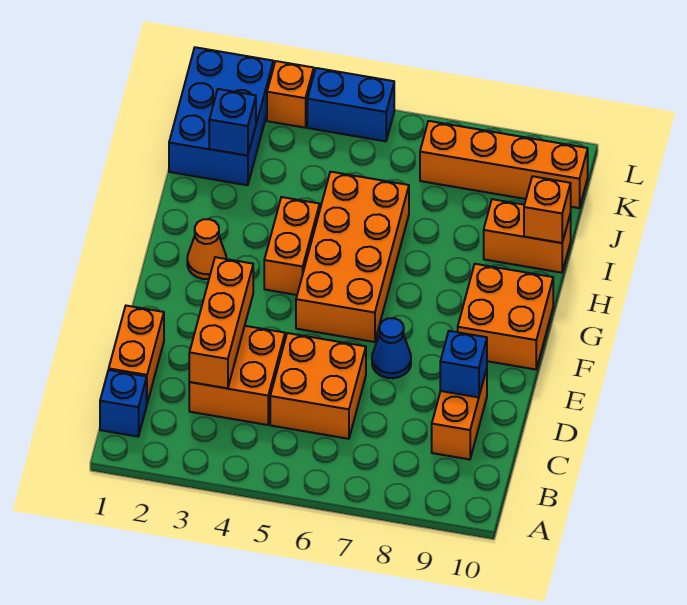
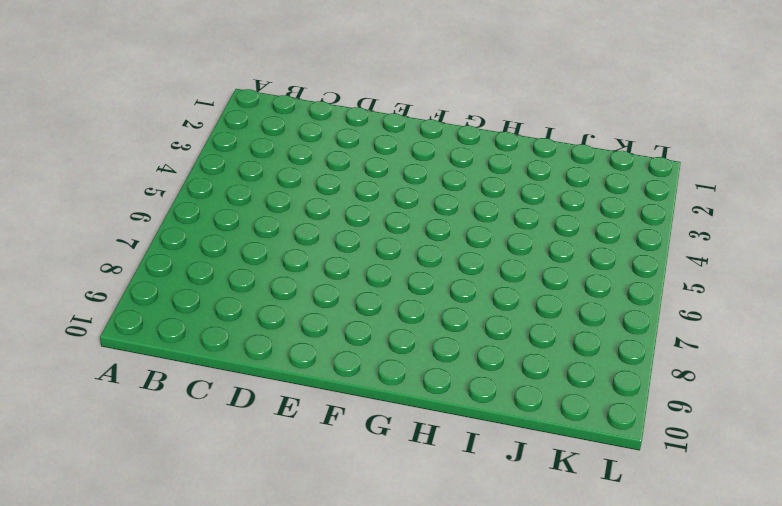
none -> blue 1x1 brick [100,370,147,437]
none -> orange 1x2 brick [109,306,164,403]
none -> orange 2x2 brick [189,326,285,425]

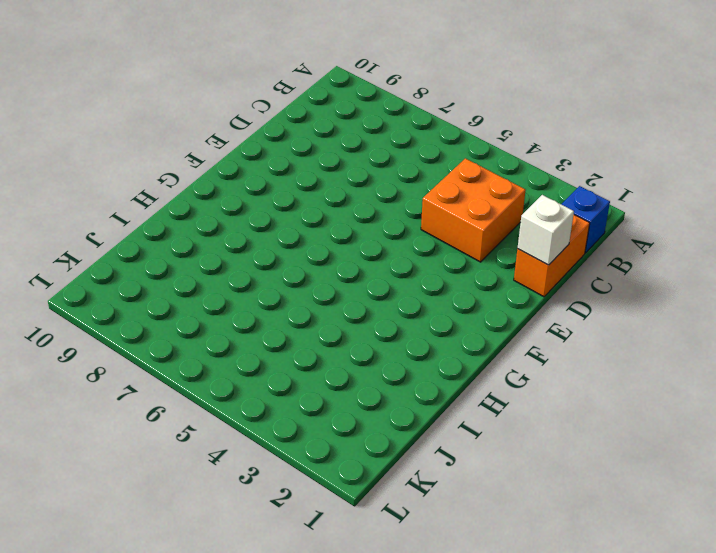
white 1x1 brick [518,195,574,265] -> none
none -> orange 2x2 brick [270,333,366,439]
none -> orange 1x2 brick [432,369,487,459]
none -> blue 1x1 cone [372,318,411,378]

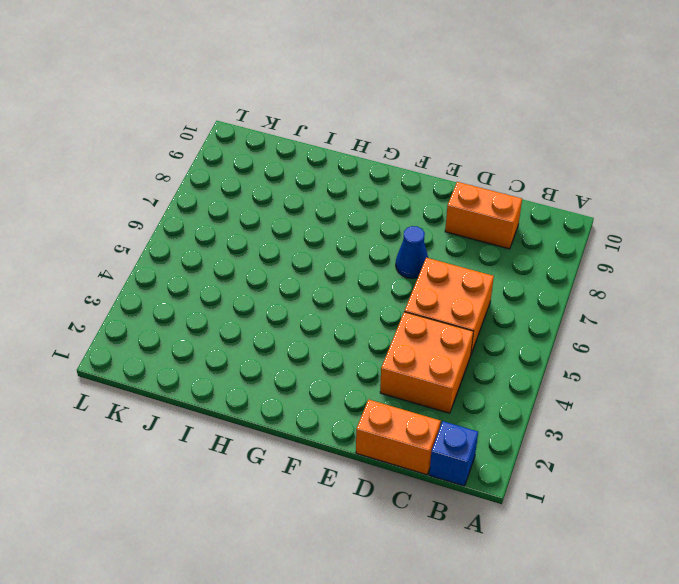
none -> orange 2x4 brick [296,172,409,342]
none -> orange 2x2 brick [458,264,553,369]
none -> orange 1x1 cone [187,219,226,279]

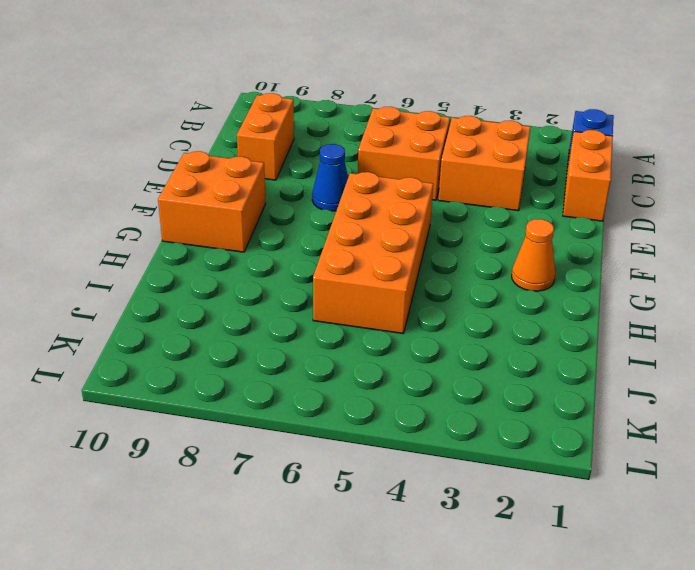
none -> orange 1x2 brick [264,197,320,295]
none -> orange 1x2 brick [484,199,571,273]
none -> blue 2x3 brick [169,47,273,185]

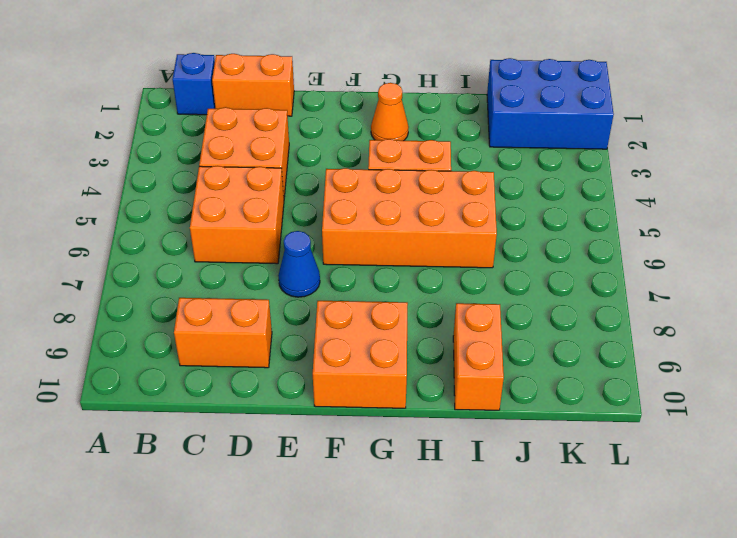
none -> orange 1x4 brick [420,121,588,208]
none -> orange 1x1 brick [267,61,314,128]
none -> blue 1x2 brick [307,68,394,141]

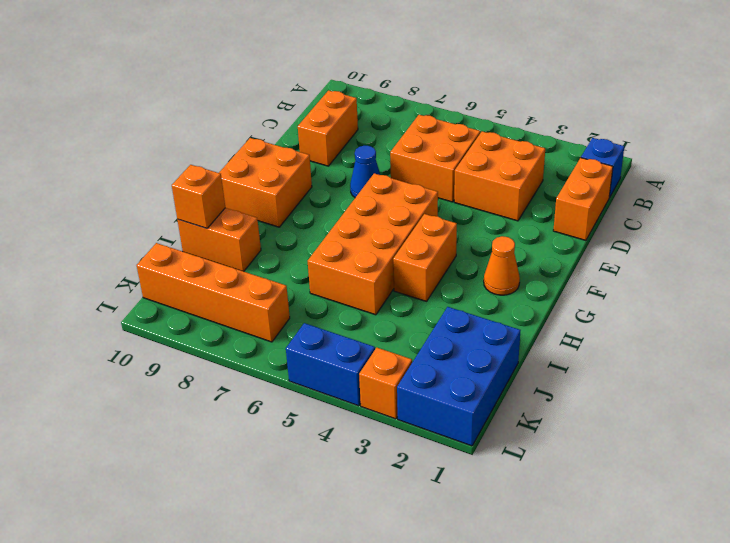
none -> orange 1x3 brick [189,257,253,388]
none -> blue 1x1 brick [440,331,487,397]
none -> blue 1x1 brick [209,89,256,156]

